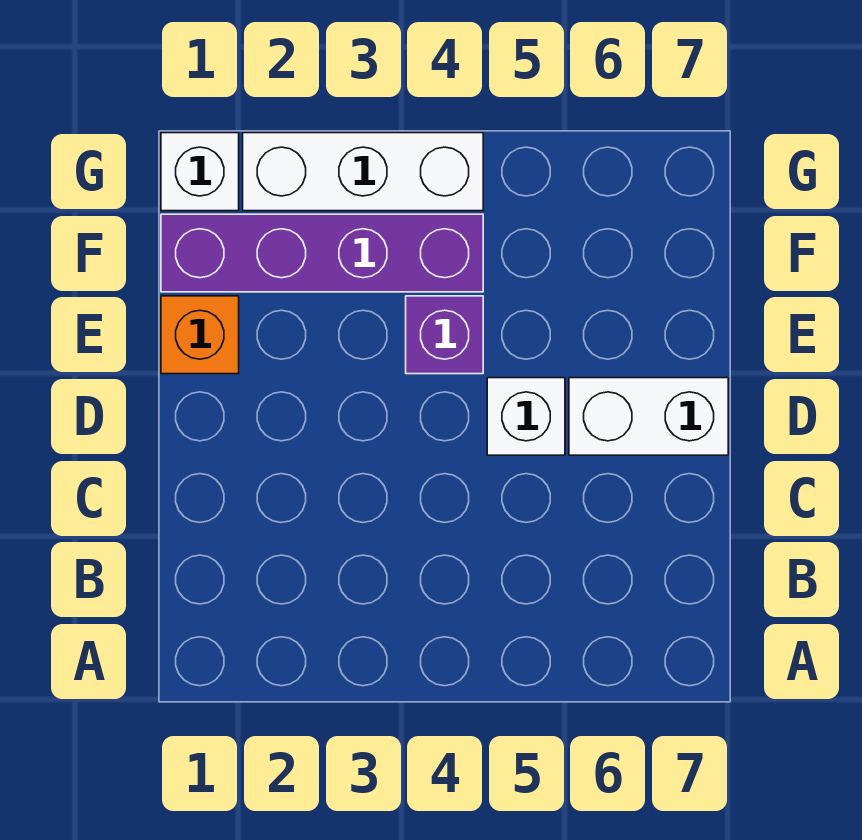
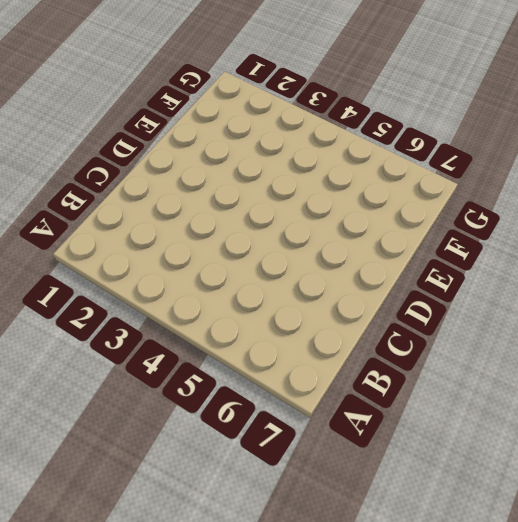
none -> white 1x1 brick [487,378,565,455]
none -> white 1x2 brick [569,378,728,455]

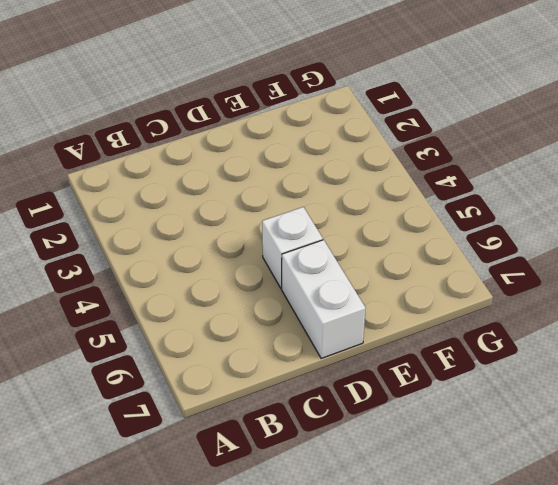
none -> orange 1x1 brick [161,296,239,374]
none -> purple 1x1 brick [406,296,483,374]

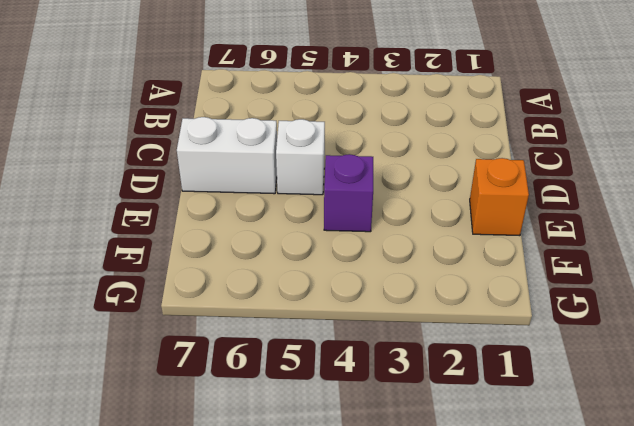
none -> purple 1x4 brick [161,214,483,292]
none -> white 1x1 brick [161,133,239,211]

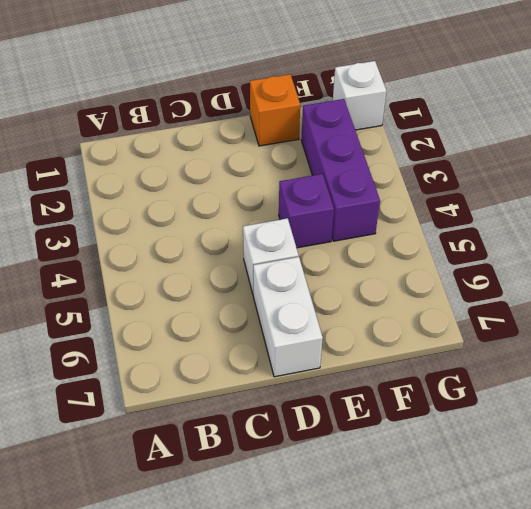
purple 1x3 brick [301,99,380,241] -> purple 1x4 brick [161,214,483,292]
none -> white 1x3 brick [243,133,483,211]

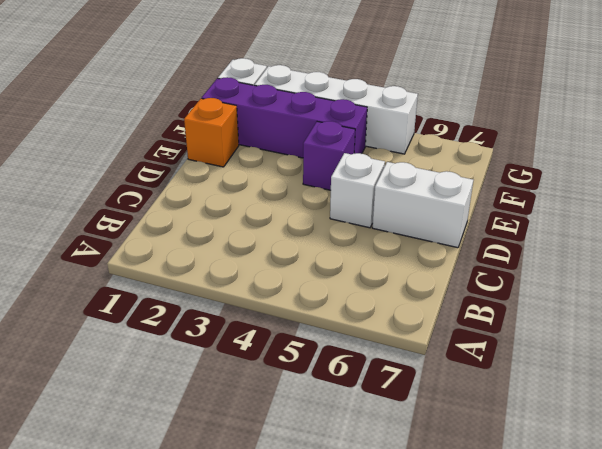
white 1x4 brick [255,65,418,154] -> white 1x3 brick [243,133,483,211]

